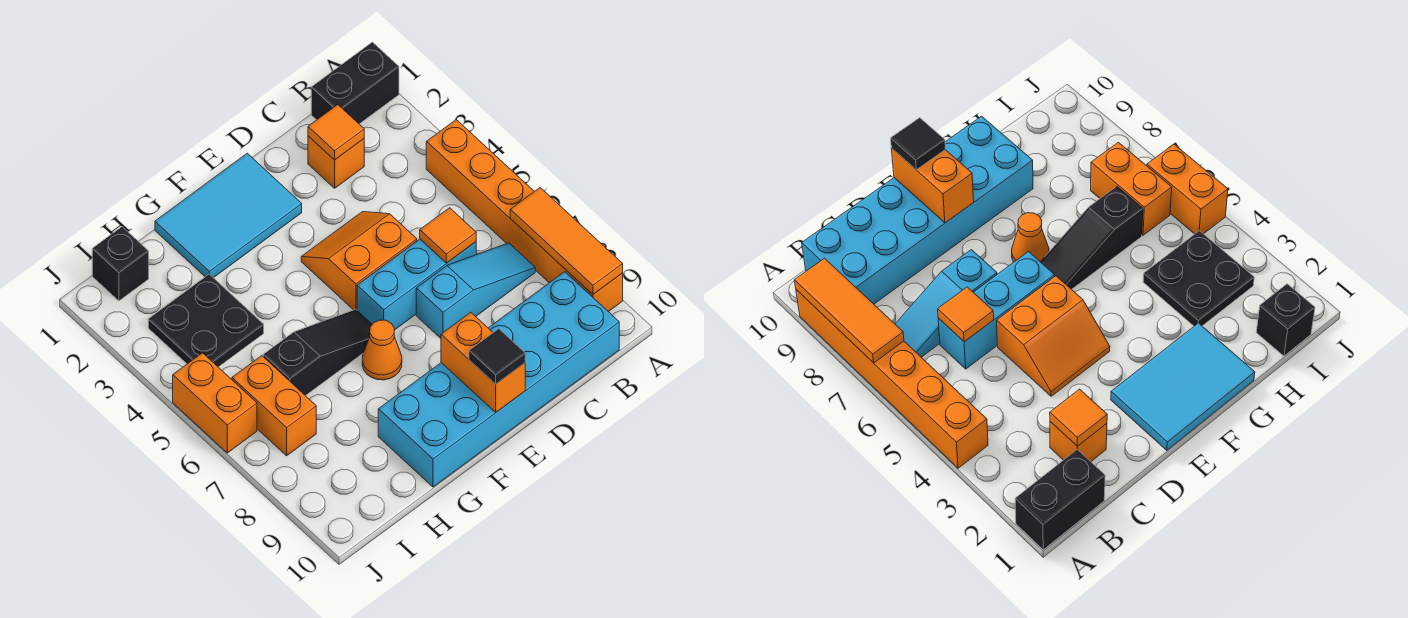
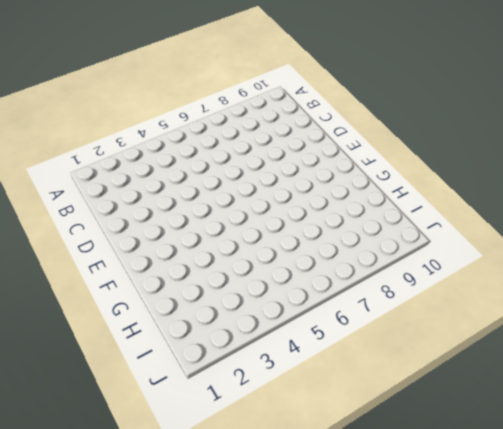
none -> black 1x2 brick [311,42,399,124]
none -> orange 1x6 brick [426,120,623,312]
none -> cyan 1x3 slope [416,243,535,338]

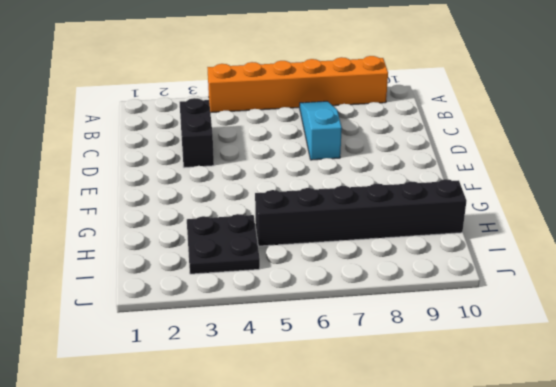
black 1x2 brick [180,98,214,168] -> black 1x2 brick moved to [311,42,399,124]
black 1x6 brick [255,179,466,246] -> black 1x3 slope [263,309,372,396]
none -> cyan 2x6 brick [378,272,619,487]
none -> orange 1x1 brick [308,136,364,188]
none -> cyan 1x3 brick [357,239,476,330]

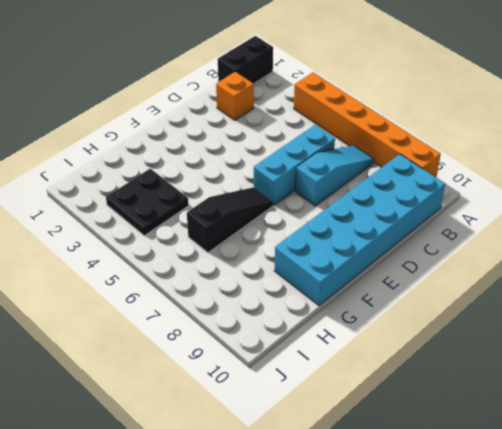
none -> orange 2x2 slope [301,212,417,310]
none -> cyan 2x3 tile [155,153,302,278]
none -> orange 1x1 cone [362,320,402,380]

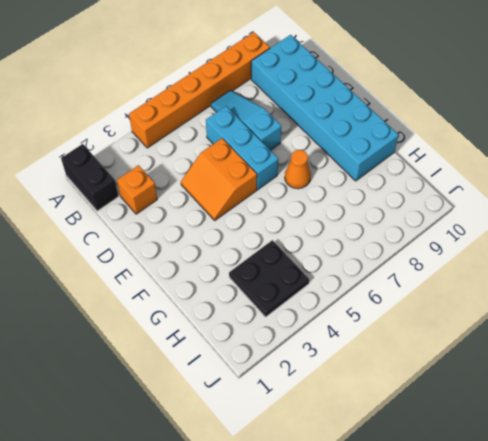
none -> cyan 2x3 tile [155,153,302,278]
none -> black 1x3 slope [263,309,372,396]
none -> black 1x1 brick [92,227,149,301]

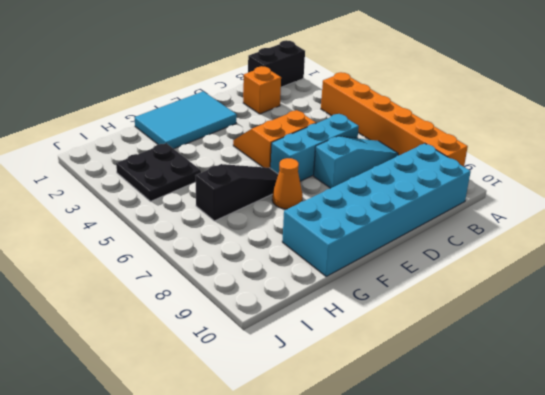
none -> black 1x1 brick [92,227,149,301]
none -> orange 1x2 brick [232,356,316,456]
none -> orange 1x2 brick [173,353,257,453]

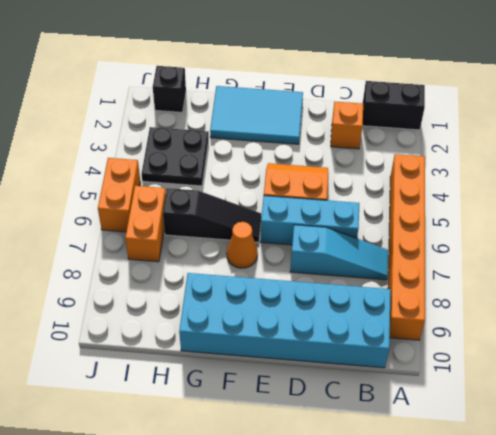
none -> orange 1x3 tile [510,188,623,294]
none -> orange 1x1 tile [308,105,364,160]
none -> orange 1x1 tile [420,208,476,263]

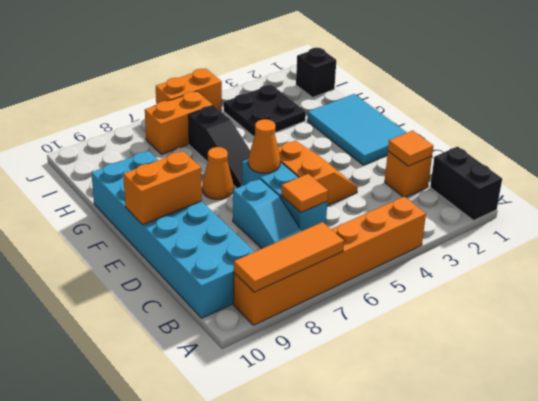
orange 1x1 cone [248,119,280,173] -> none
none -> black 1x1 tile [469,329,525,384]

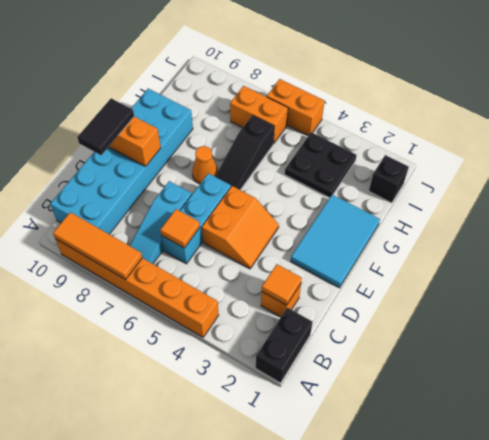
black 1x2 tile [77,98,134,155] -> black 1x1 tile [469,329,525,384]

